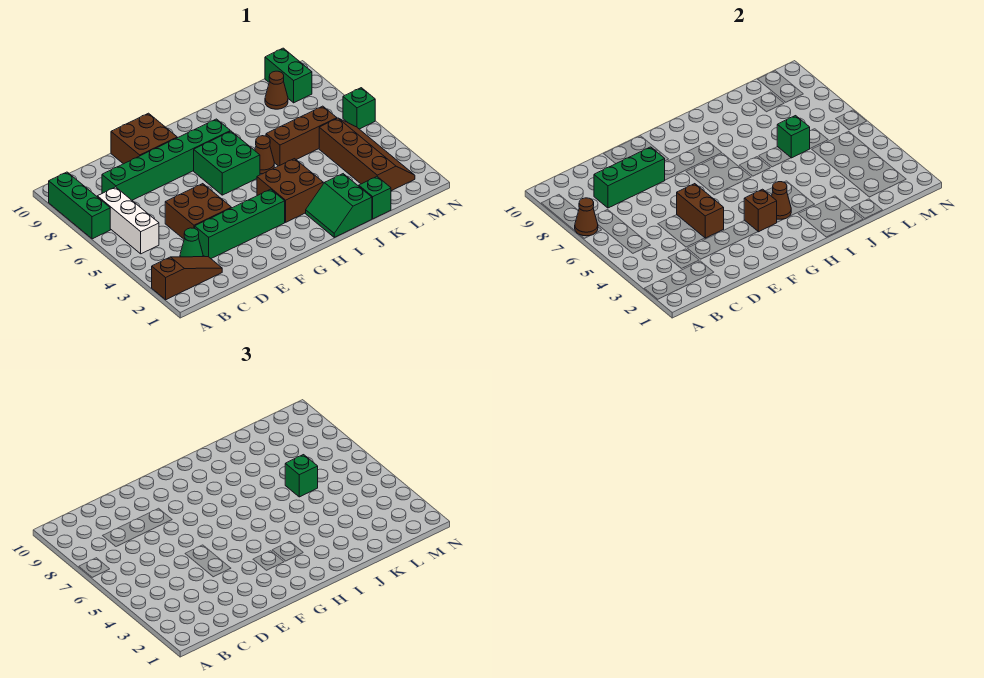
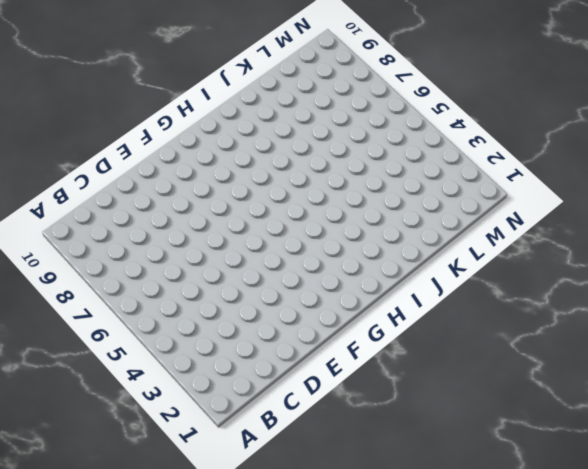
none -> brown 1x3 slope [152,257,222,300]
none -> green 1x3 brick [49,172,110,239]
none -> white 1x3 brick [97,187,159,254]

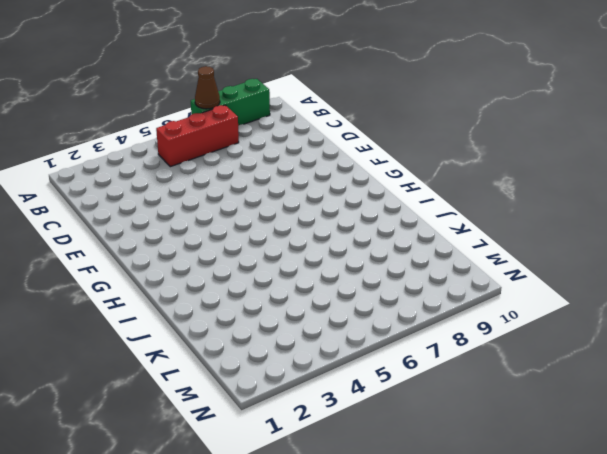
red 1x3 brick [156,105,239,167] -> white 1x3 brick [97,187,159,254]
none -> brown 1x3 slope [152,257,222,300]
none -> green 1x1 cone [180,228,203,257]
none -> green 1x6 brick [102,119,230,200]

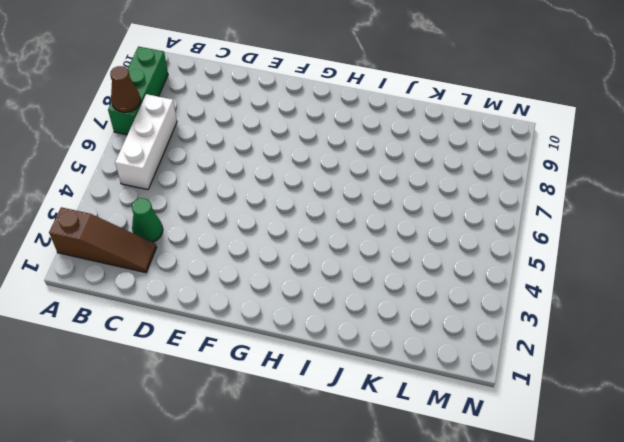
none -> green 1x6 brick [102,119,230,200]
none -> green 1x4 brick [195,189,285,258]
none -> brown 2x2 brick [165,184,232,239]

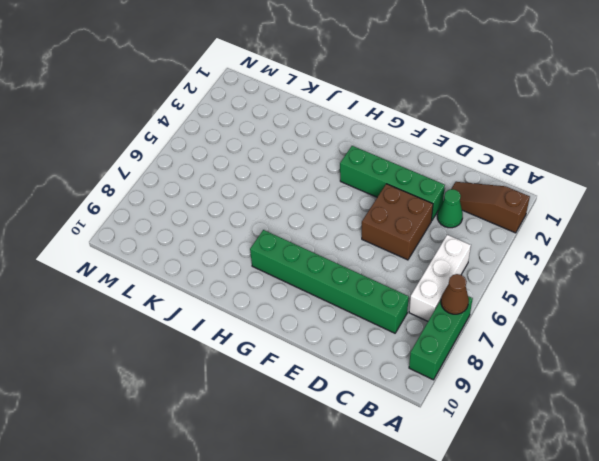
none -> brown 2x2 brick [111,113,177,164]
none -> green 2x2 brick [194,131,260,195]
none -> brown 2x2 brick [257,159,323,222]

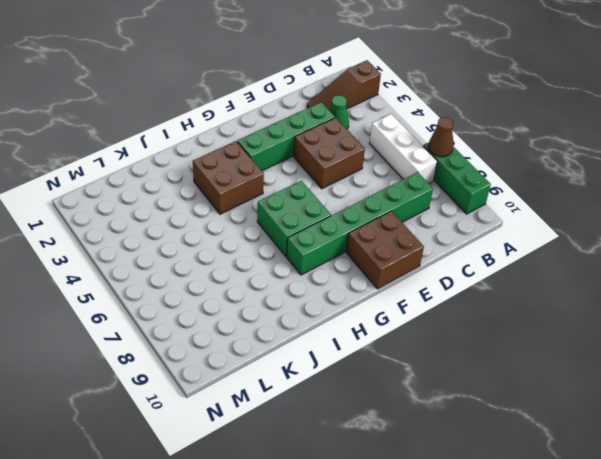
none -> green 2x2 slope [306,174,372,237]
none -> brown 1x1 cone [255,136,274,174]
none -> brown 1x3 brick [266,106,337,166]

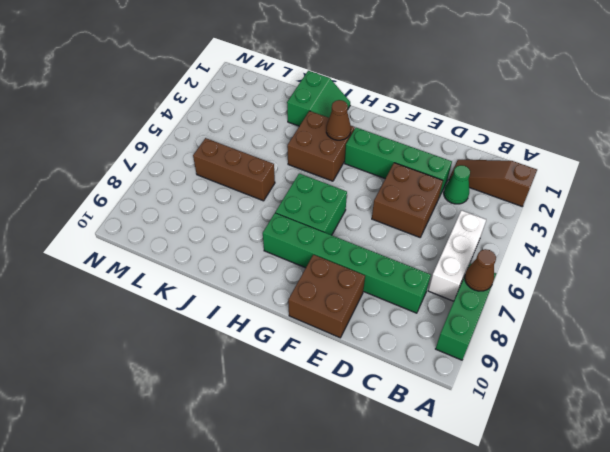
none -> brown 1x1 cone [255,136,274,174]
none -> green 1x1 brick [359,177,391,219]
none -> brown 2x4 slope [319,118,415,191]

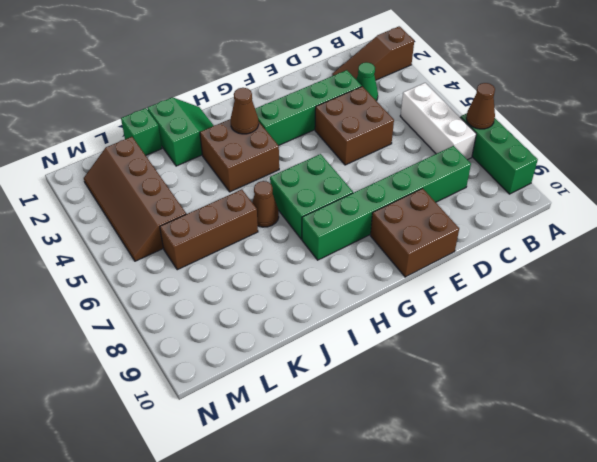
none -> brown 1x1 cone [265,71,288,109]
none -> green 1x2 brick [265,48,312,103]
none -> green 1x1 brick [343,88,375,129]

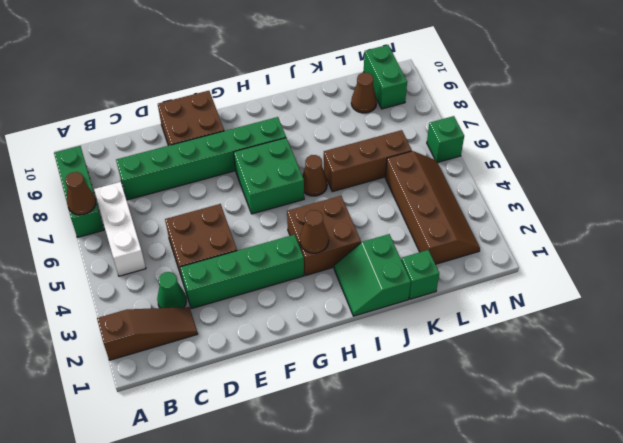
none -> green 1x3 brick [594,147,665,208]
none -> brown 1x2 brick [677,184,724,238]
none -> brown 1x1 brick [744,189,777,232]

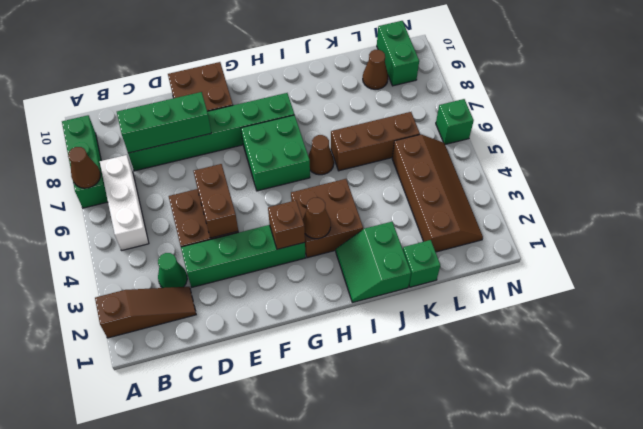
none -> green 1x1 brick [777,116,810,158]
none -> green 1x1 brick [285,455,318,497]

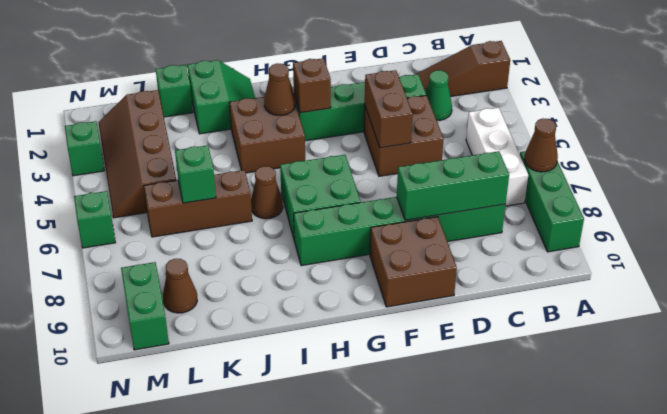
green 1x1 brick [65,121,104,176] -> green 1x1 brick moved to [285,455,318,497]

